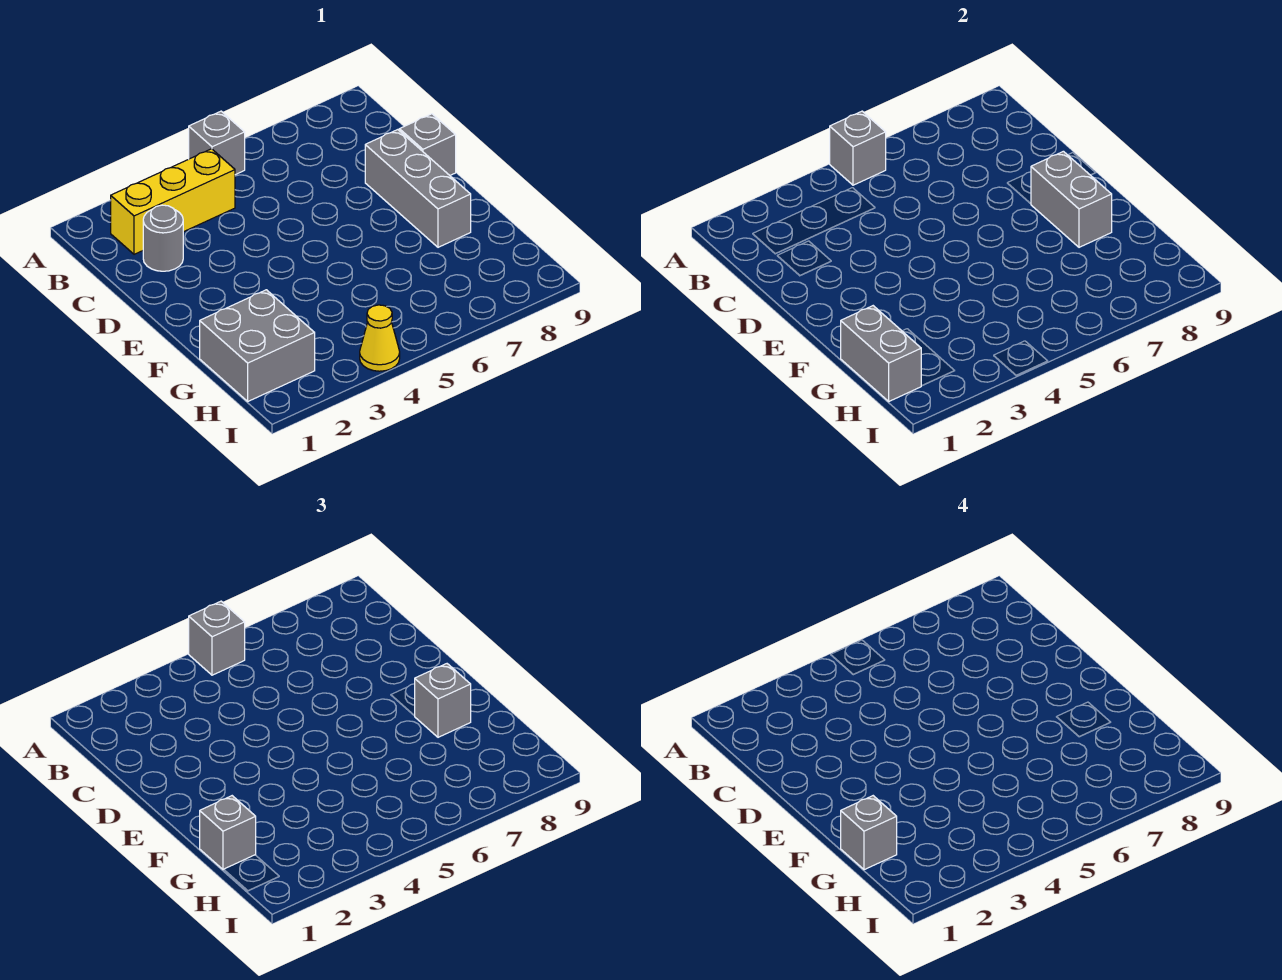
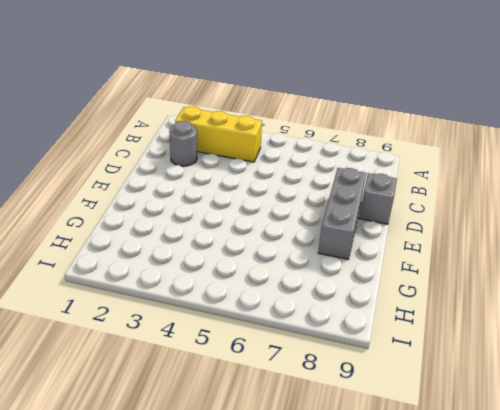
none -> grey 1x1 brick [189,111,245,175]
none -> grey 2x2 brick [200,290,315,401]
none -> yellow 1x1 cone [360,305,400,371]

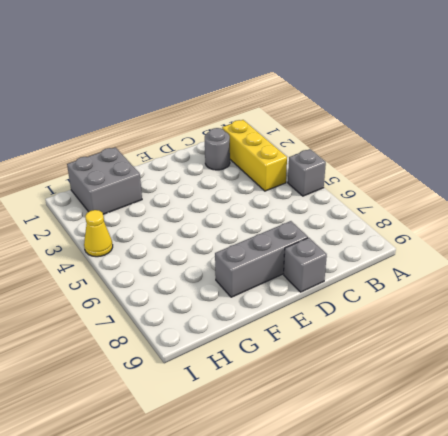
none -> grey 1x1 brick [830,111,886,185]
none -> grey 1x2 brick [1031,151,1112,247]
none -> grey 1x2 brick [841,306,921,401]

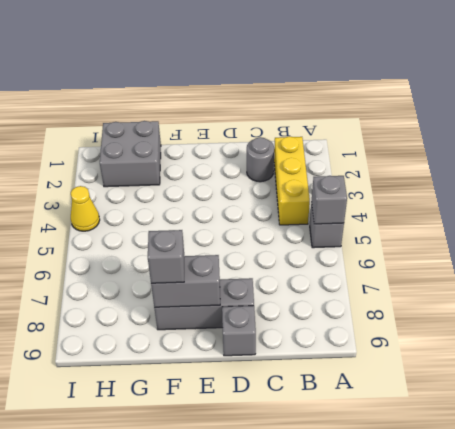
none -> grey 1x2 brick [841,306,921,401]
none -> grey 1x1 brick [189,601,245,675]
none -> grey 1x1 brick [200,796,256,870]

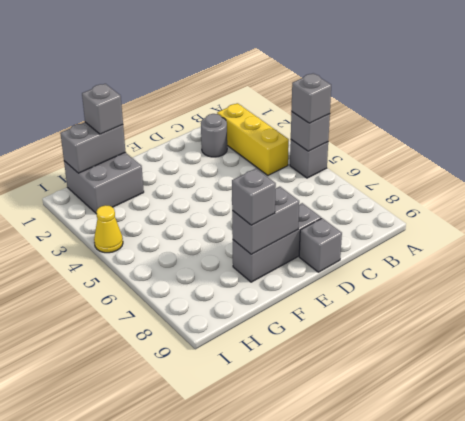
none -> grey 1x1 brick [841,796,897,870]

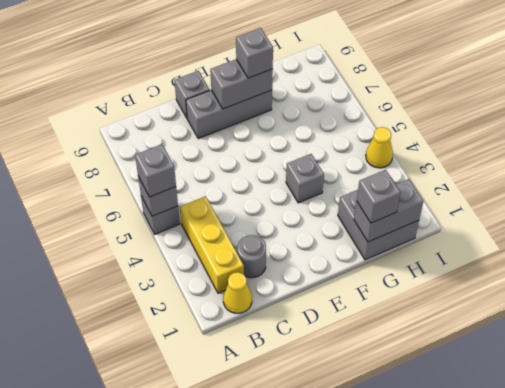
yellow 1x1 cone [223,272,252,313] -> none
grey 1x1 brick [286,154,324,203] -> grey 1x1 brick moved to [841,796,897,870]

